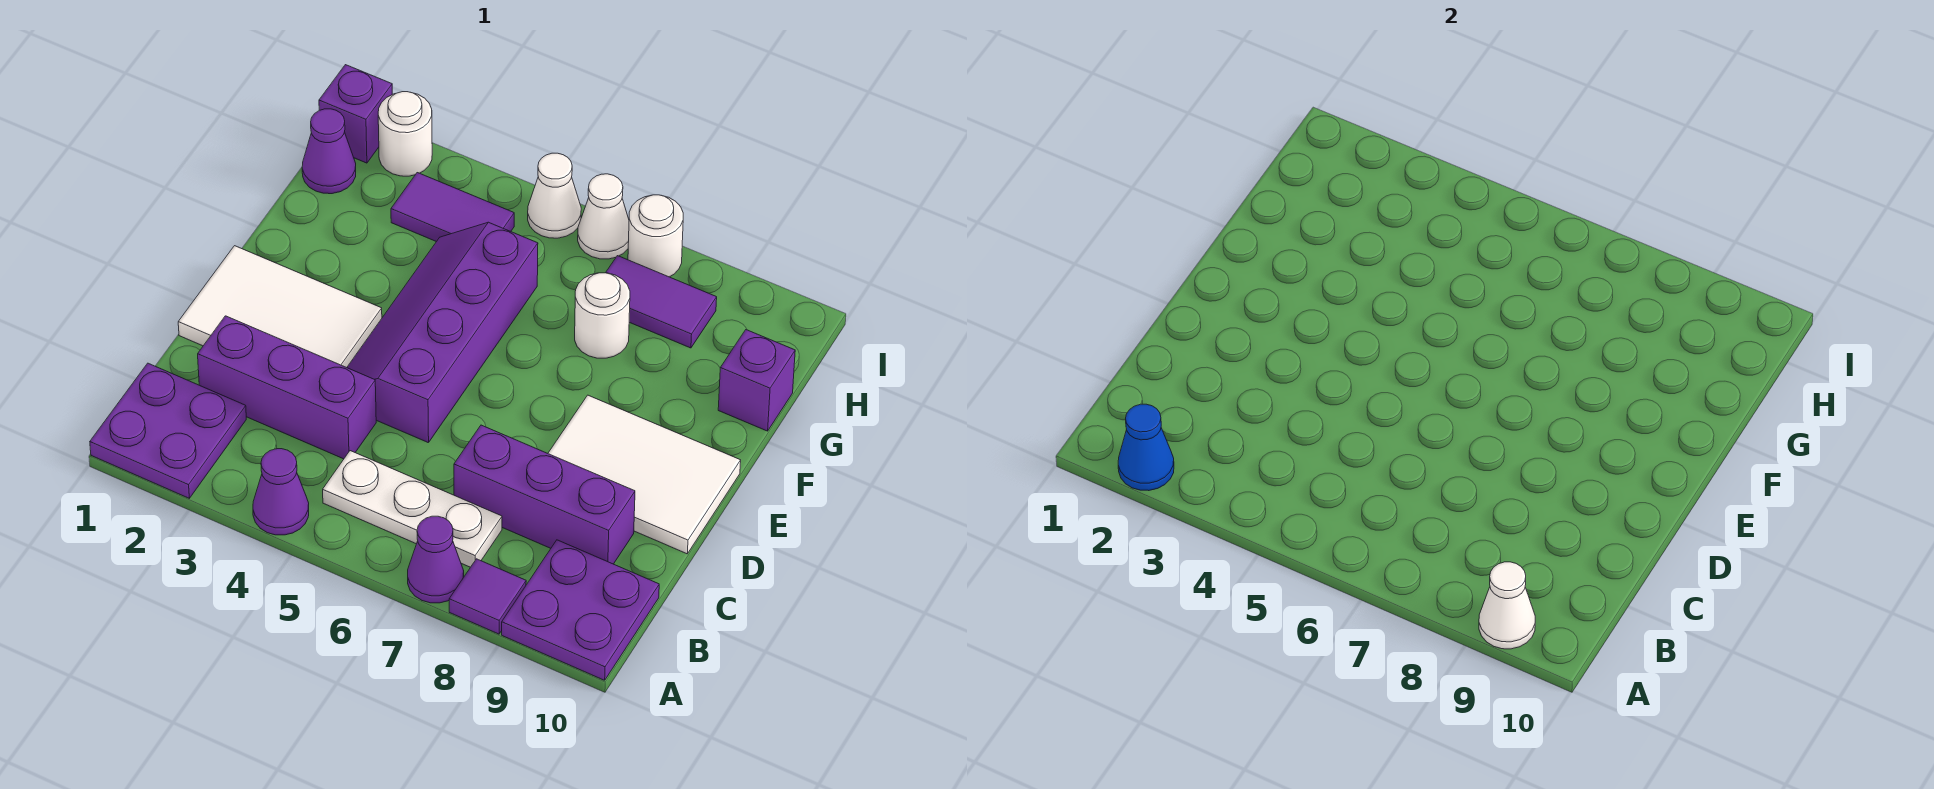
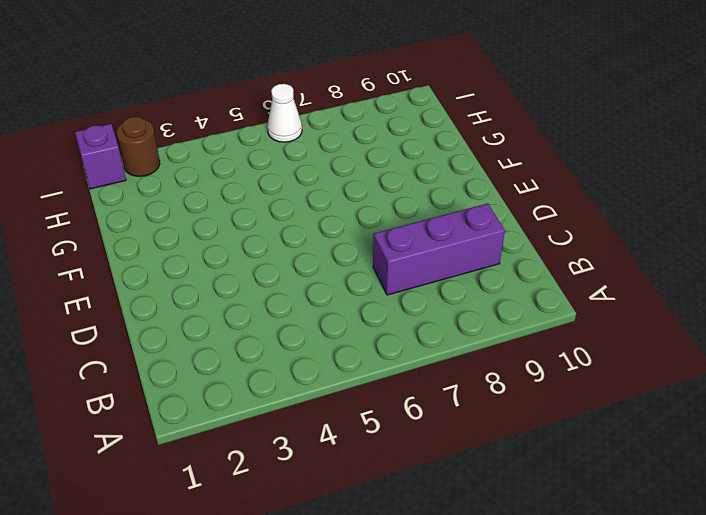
brown 1x1 round brick [117,117,160,176] -> white 1x1 round brick [378,92,432,176]
none -> purple 2x2 plate [90,363,246,498]
none -> purple 1x1 cone [253,449,309,535]
none -> purple 1x1 cone [408,516,464,603]

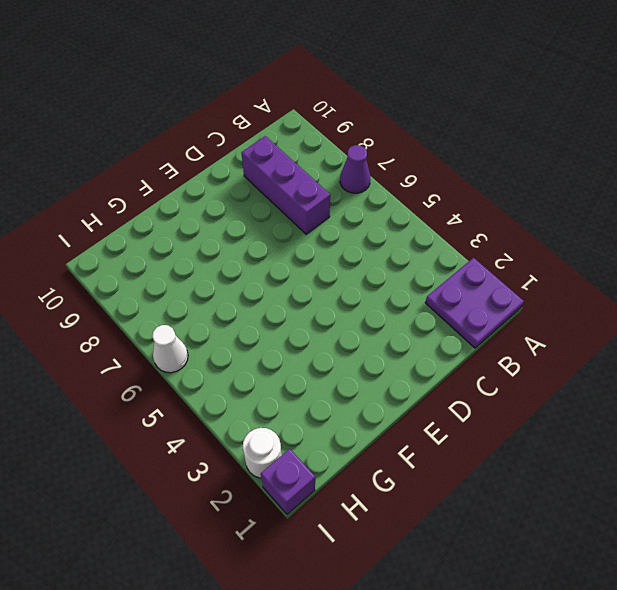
none -> purple 1x1 cone [253,449,309,535]
none -> purple 1x1 tile [449,559,526,634]
none -> purple 2x2 plate [502,540,659,680]

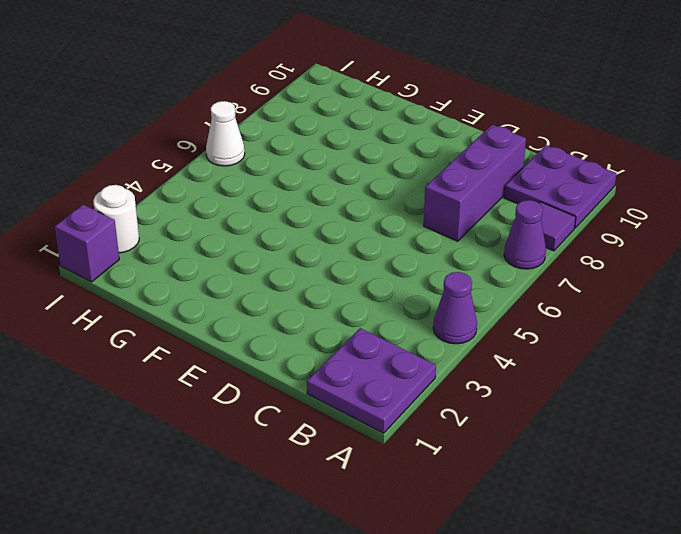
none -> white 1x3 plate [323,451,502,567]
none -> purple 1x3 brick [198,316,376,459]
none -> white 2x3 tile [178,246,382,368]

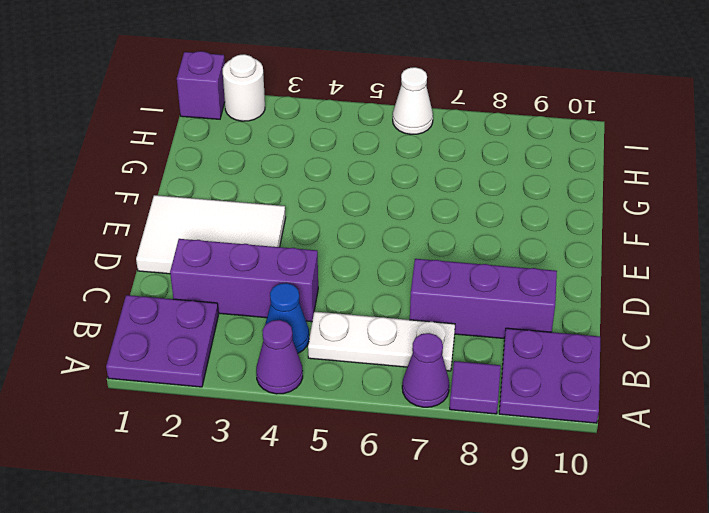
blue 1x1 cone [265,283,309,353] -> blue 1x1 cone moved to [1118,404,1174,491]
none -> purple 2x4 slope [347,222,538,443]
none -> white 2x3 tile [548,395,741,554]
none -> white 1x1 round brick [575,273,630,358]

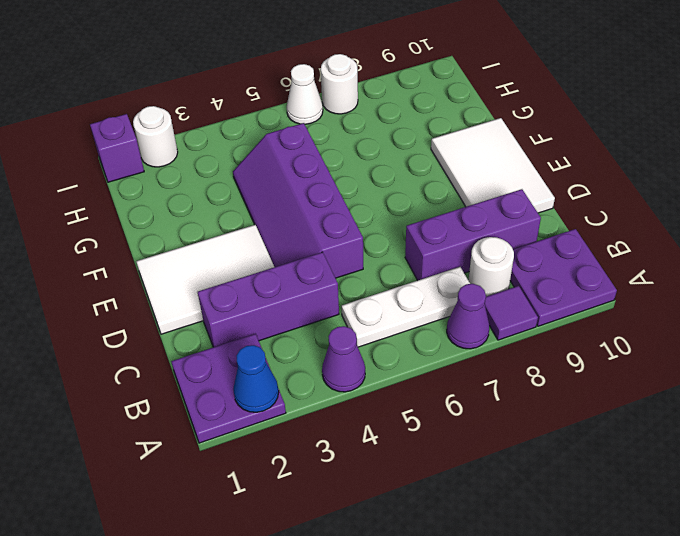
white 1x1 round brick [468,237,514,296] -> white 1x1 round brick moved to [575,273,630,358]
white 2x3 tile [431,118,555,213] -> white 2x3 tile turned to [548,395,741,554]
none -> purple 1x1 brick [718,330,795,431]
none -> purple 1x1 cone [302,109,356,194]
none -> purple 1x2 tile [391,173,514,242]

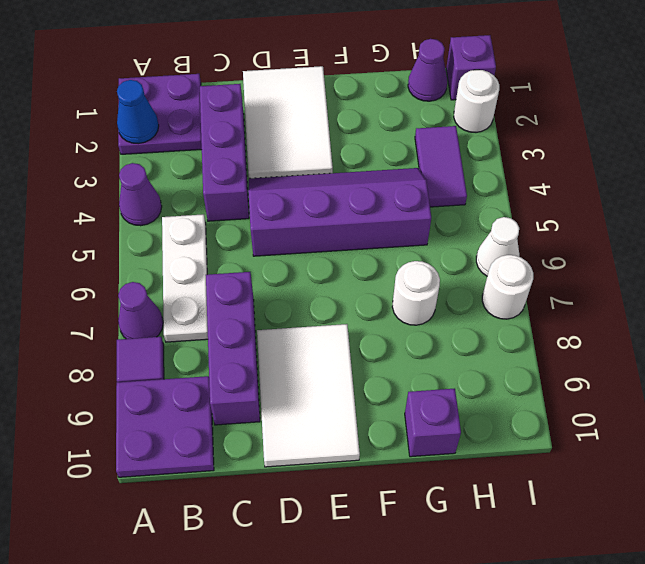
none -> purple 1x2 tile [606,256,717,348]
none -> white 1x1 cone [528,153,581,238]
none -> white 1x1 cone [1479,562,1535,649]

